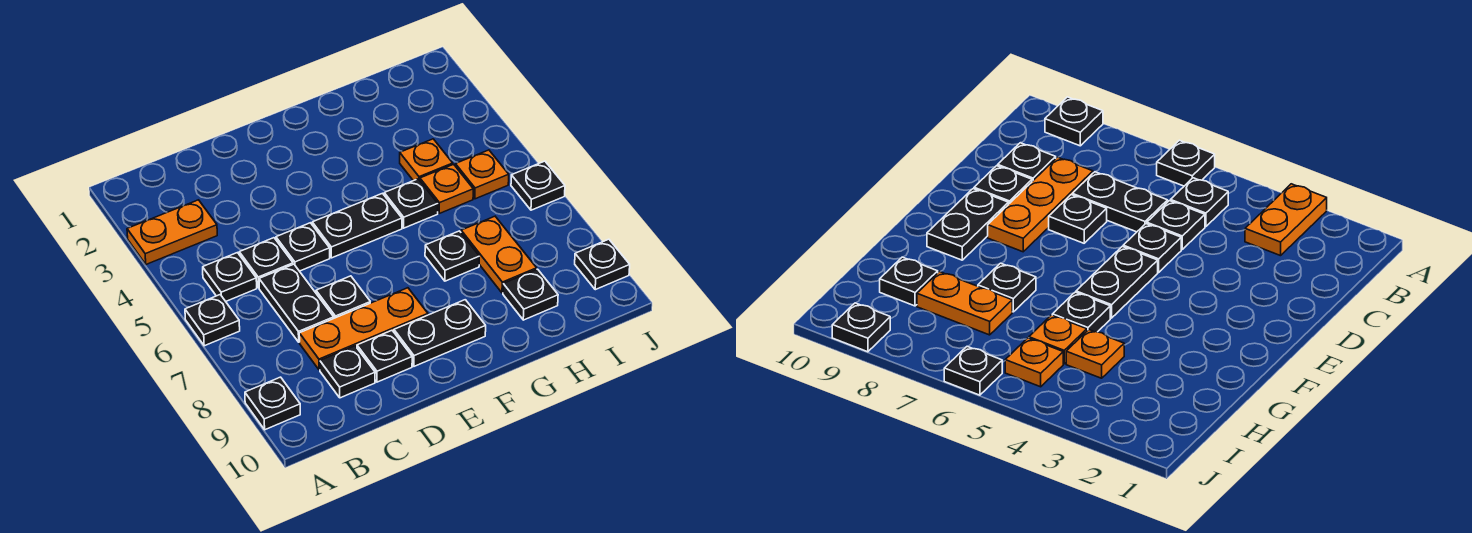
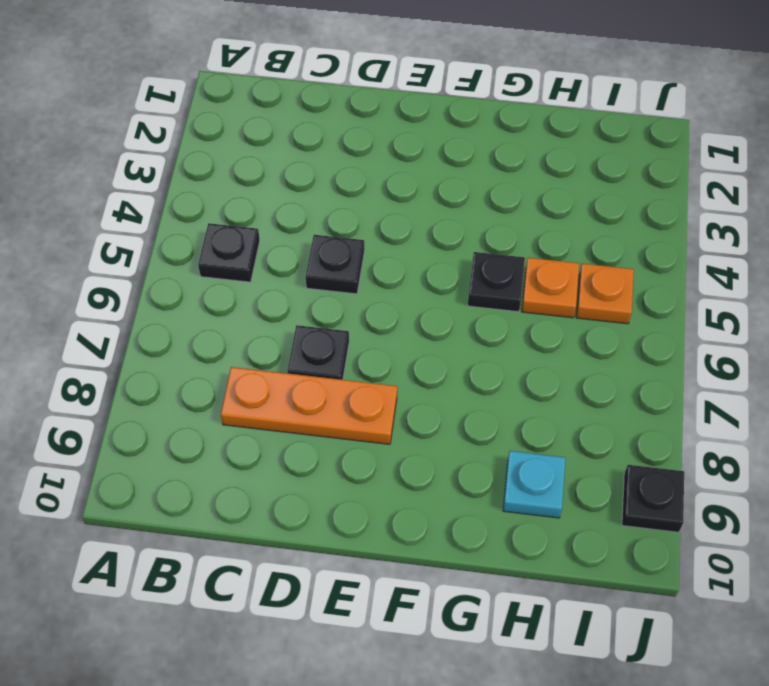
cyan 1x1 plate [503,451,566,518] -> black 1x1 plate [503,269,558,320]
none -> orange 1x2 plate [127,200,217,264]
none -> black 1x1 plate [185,295,240,346]
none -> black 1x1 plate [245,377,300,430]

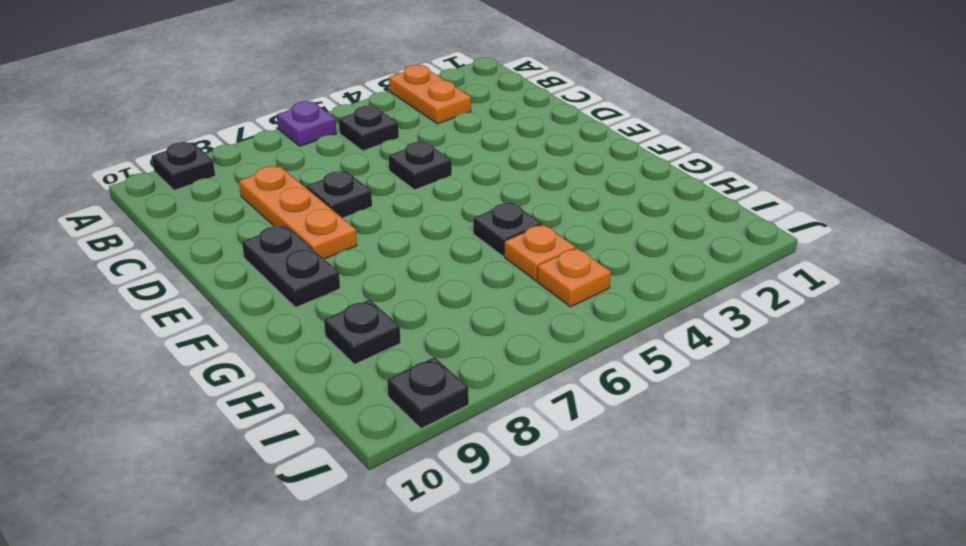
purple 1x1 plate [277,101,337,146] -> black 1x1 plate [185,295,240,346]
none -> black 1x1 plate [239,238,293,288]
none -> black 1x2 plate [259,264,334,342]
none -> black 1x1 plate [320,346,375,398]

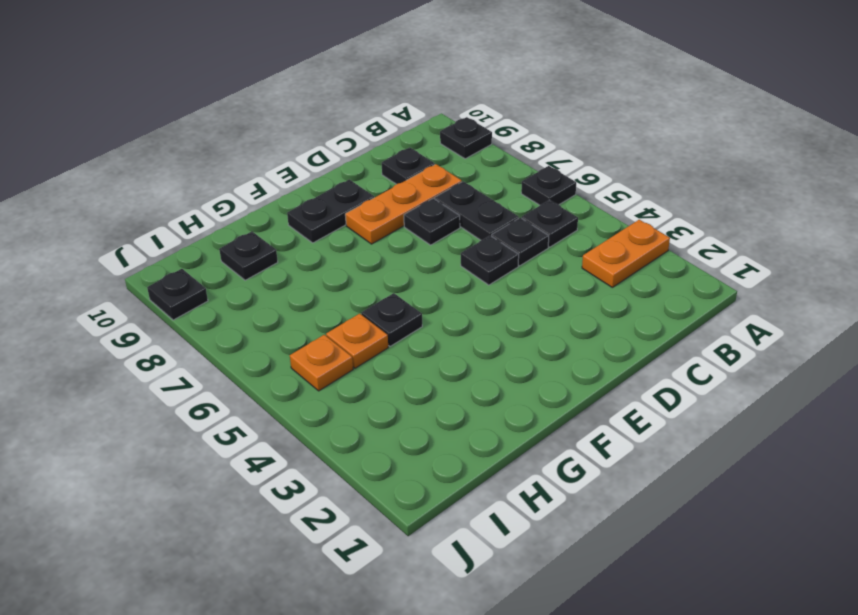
none -> black 1x1 plate [357,331,412,382]
none -> black 1x2 plate [312,193,402,258]
none -> black 1x1 plate [425,231,479,281]

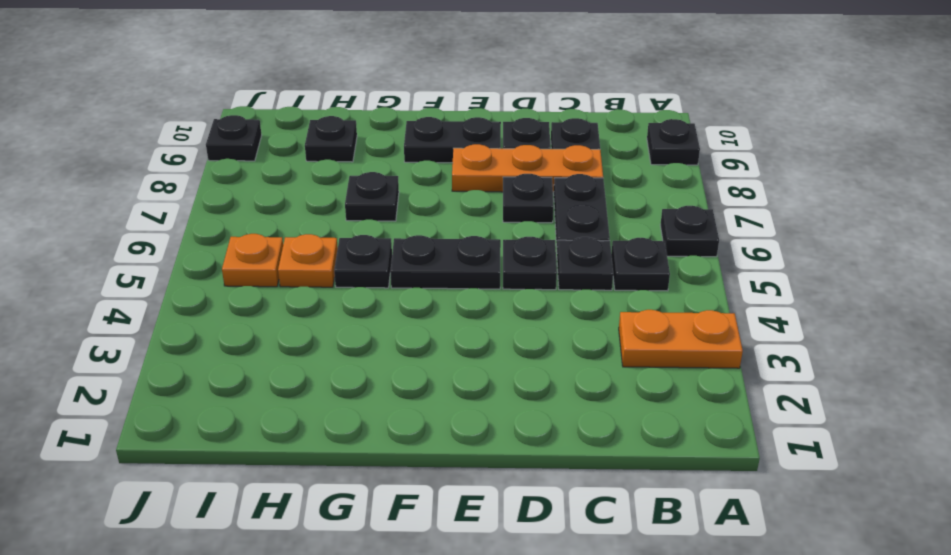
none -> orange 1x1 plate [400,139,453,181]
none -> orange 1x2 plate [461,216,537,293]
none -> black 1x1 plate [511,161,565,210]

